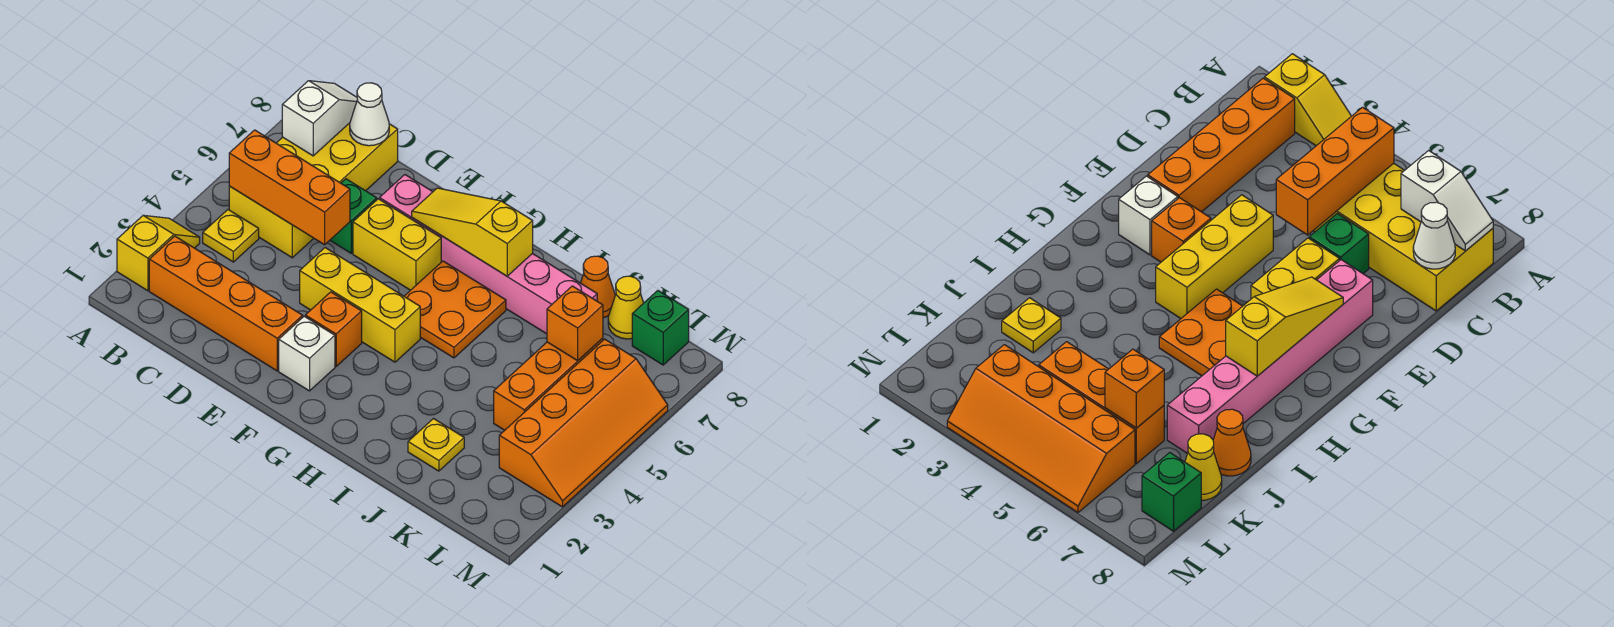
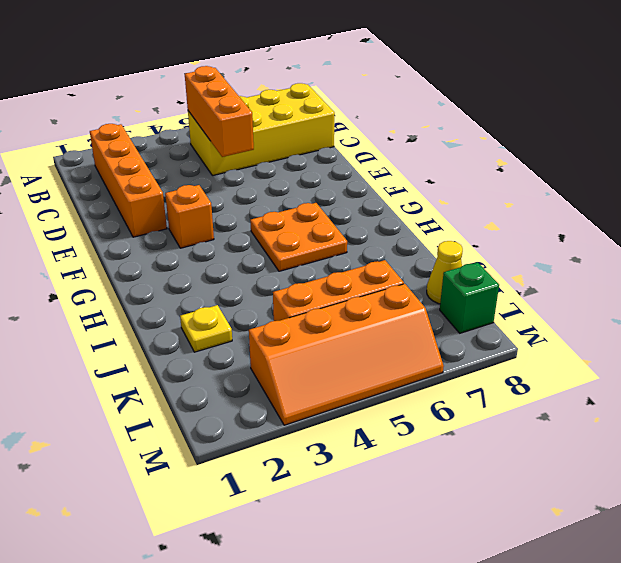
none -> yellow 1x2 slope [117,215,200,291]
none -> yellow 1x1 plate [203,210,259,262]
none -> green 1x1 brick [330,179,377,253]

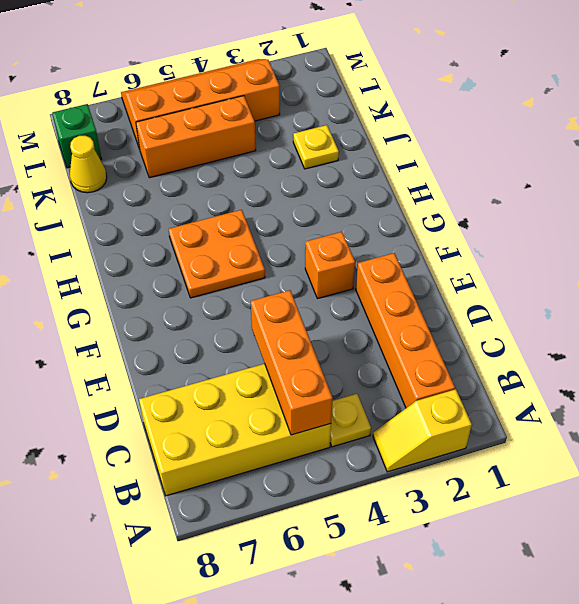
none -> green 1x1 brick [330,179,377,253]
none -> yellow 1x3 brick [300,248,420,362]
none -> yellow 1x2 brick [353,199,441,290]

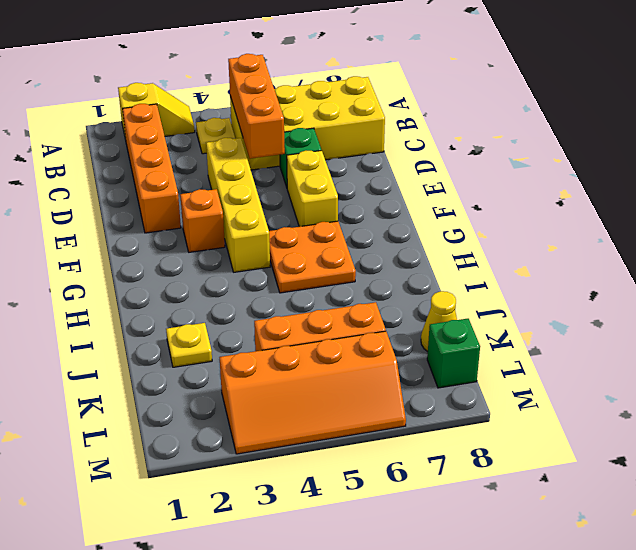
yellow 1x4 brick [206,138,270,272] -> yellow 1x3 brick [300,248,420,362]
none -> pink 1x6 brick [379,175,597,334]
none -> white 1x1 brick [279,316,335,391]
none -> orange 1x1 cone [581,256,615,318]

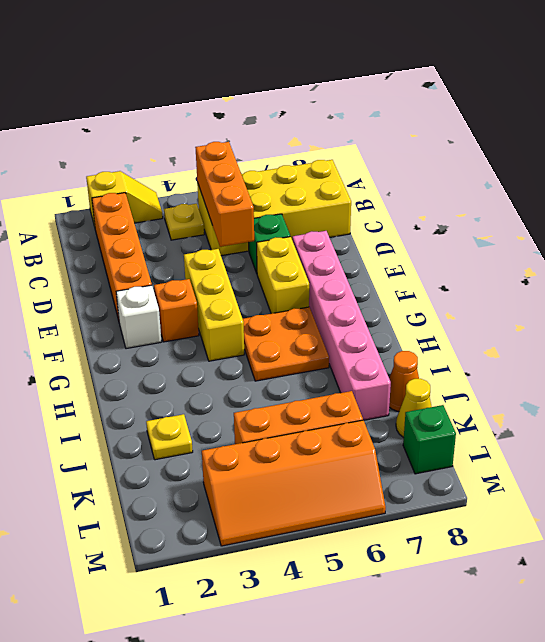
none -> white 1x2 slope [282,81,357,156]
none -> white 1x1 cone [350,83,389,146]
none -> yellow 1x3 slope [412,188,533,276]

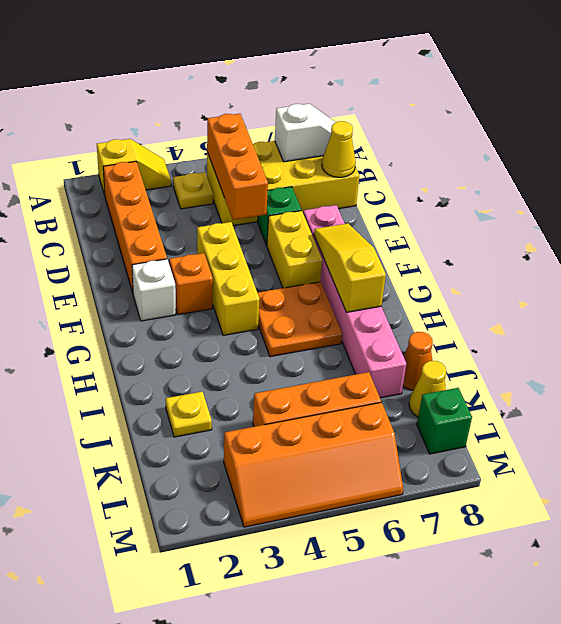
yellow 1x1 cone [322,121,356,177] -> white 1x1 cone [350,83,389,146]
none -> orange 1x1 brick [547,286,603,361]

